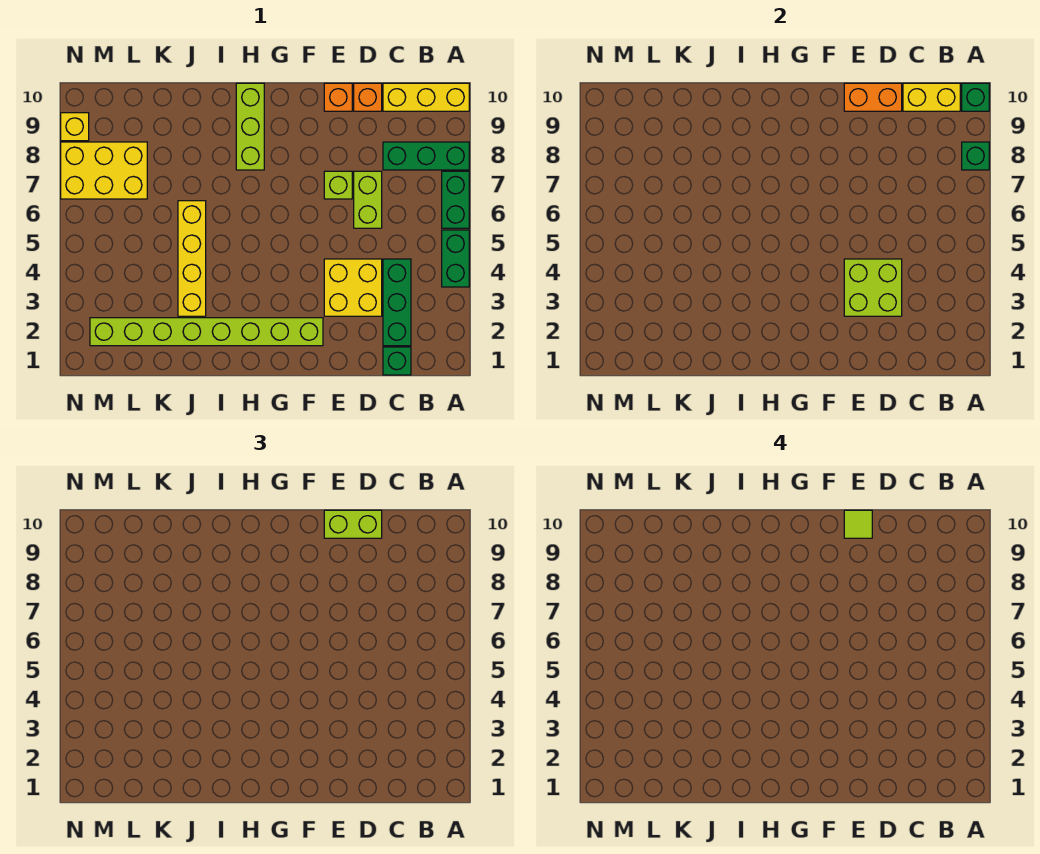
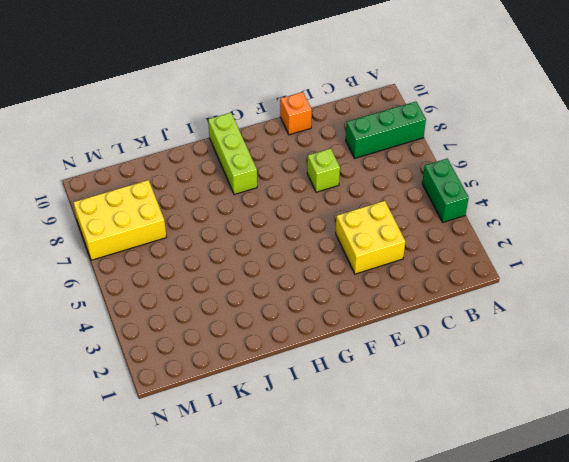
none -> green 1x2 brick [442,171,469,228]
none -> yellow 1x3 brick [383,83,469,111]
none -> green 1x1 brick [383,347,411,375]

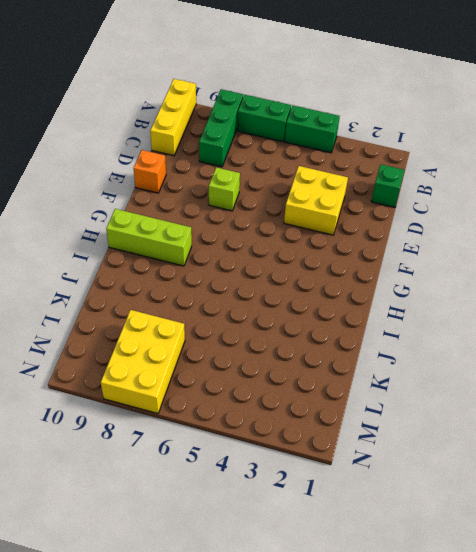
none -> green 1x3 brick [383,259,411,346]
none -> lime 1x2 brick [354,171,382,228]
none -> orange 1x1 brick [354,83,382,111]

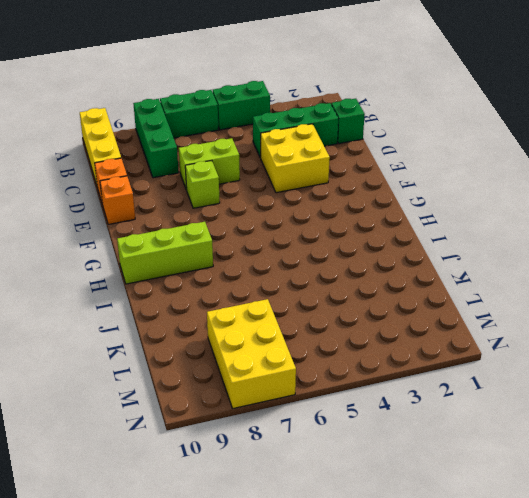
none -> lime 1x8 brick [90,318,323,346]
none -> yellow 1x4 brick [178,201,206,316]
none -> yellow 1x1 brick [61,113,89,141]

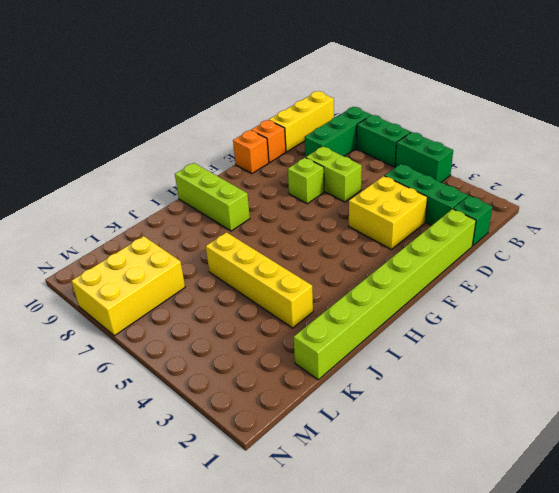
lime 1x8 brick [294,209,476,380] -> lime 1x8 brick moved to [90,318,323,346]
none -> yellow 1x1 brick [61,113,89,141]
none -> green 1x1 brick [962,142,989,170]
none -> green 1x1 brick [962,83,989,111]

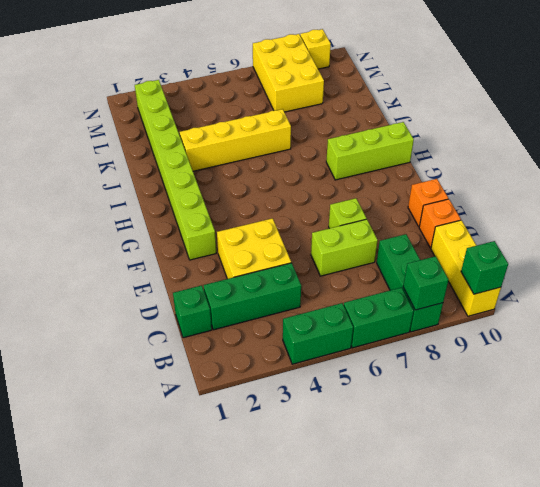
none -> yellow 1x2 brick [903,83,960,111]
none -> lime 2x2 brick [844,259,902,316]
none -> orange 1x2 brick [844,83,902,111]

